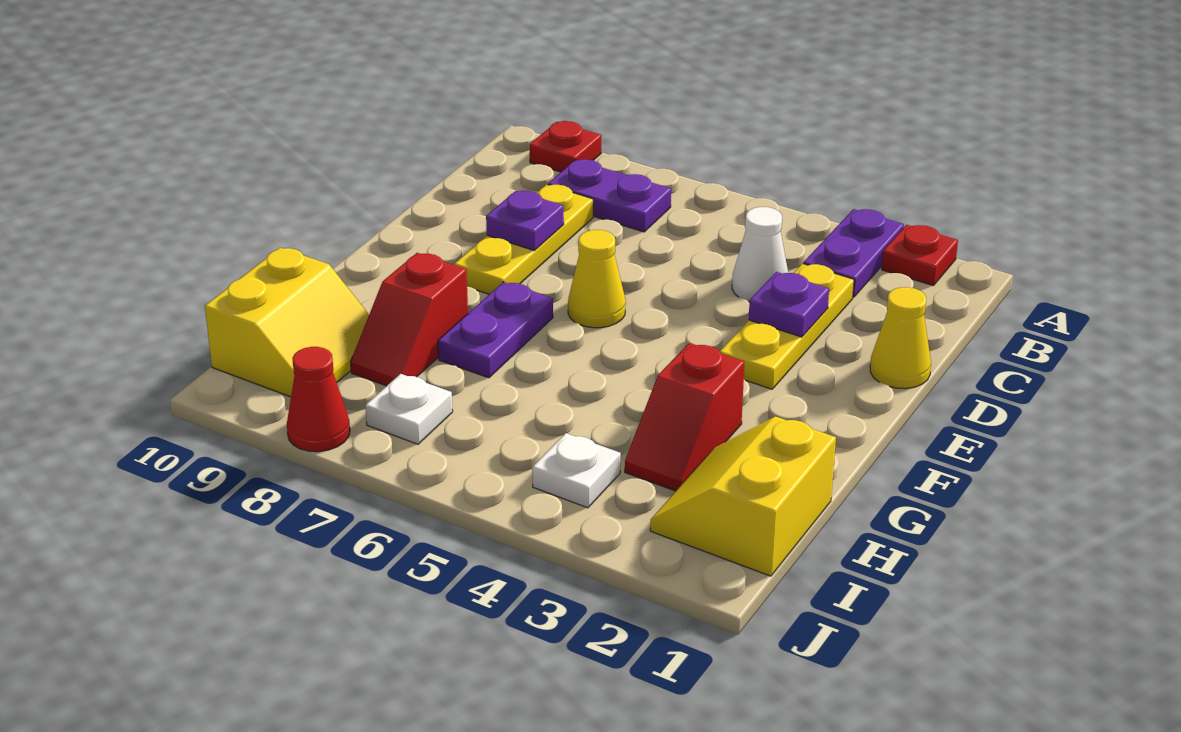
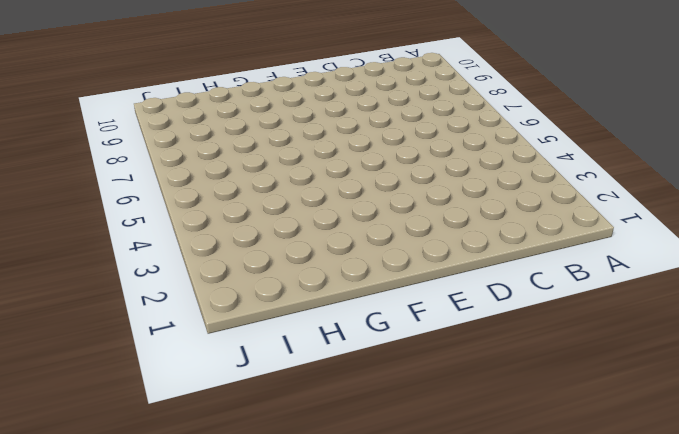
none -> red 1x1 plate [882,225,958,286]
none -> purple 1x2 plate [803,209,904,297]
none -> red 1x1 plate [530,121,602,172]

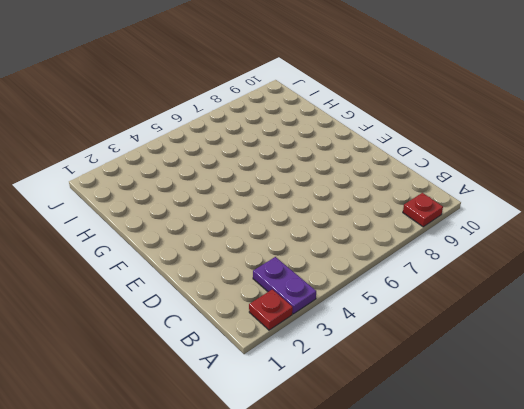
none -> purple 1x2 plate [548,159,671,232]
none -> yellow 1x3 plate [720,264,854,389]
none -> white 1x1 cone [732,207,788,302]

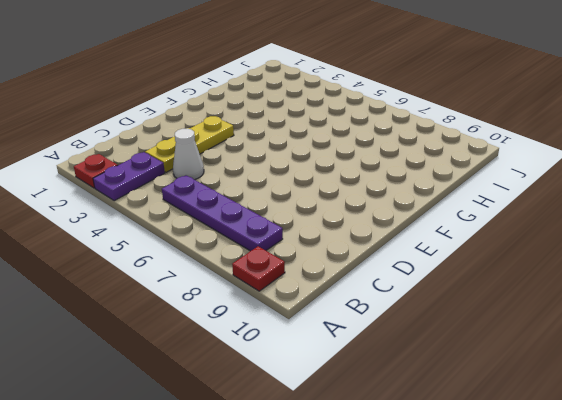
purple 1x4 plate [162,175,283,251] -> purple 1x2 plate [548,159,671,232]
none -> yellow 1x3 plate [454,185,593,294]
none -> yellow 1x1 cone [870,287,931,389]
none -> yellow 1x1 cone [568,230,626,328]

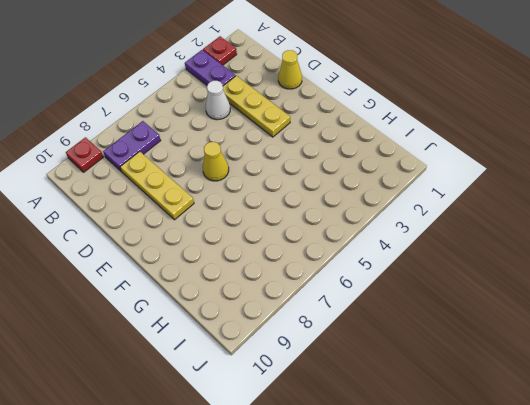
none -> purple 1x2 plate [438,282,553,378]
none -> red 1x2 slope [625,343,744,491]
none -> red 1x2 slope [351,253,468,386]

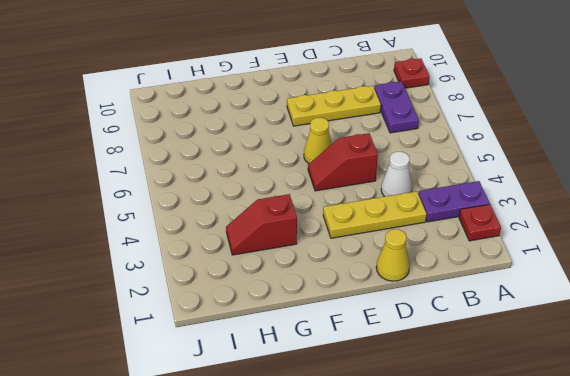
red 1x2 slope [308,133,378,191] -> red 1x2 slope moved to [351,253,468,386]
none -> purple 1x2 plate [438,282,553,378]
none -> yellow 2x2 slope [650,417,836,576]
none -> yellow 2x2 slope [205,248,369,397]

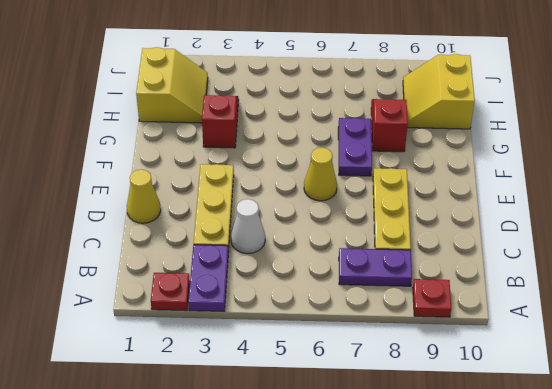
none -> white 1x1 plate [532,433,621,508]
none -> white 1x1 plate [365,374,453,444]
none -> red 1x1 cone [287,347,350,452]

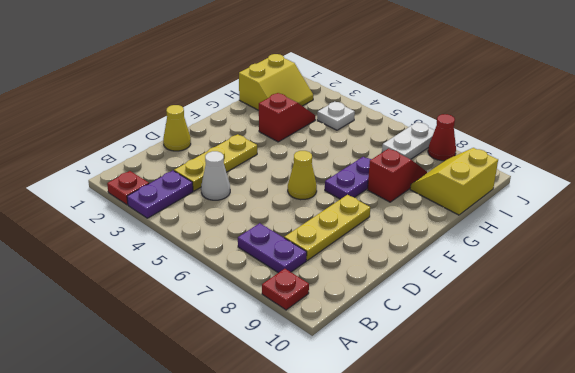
white 1x2 plate [382,122,435,159] -> white 1x1 plate [365,374,453,444]
none -> purple 1x1 plate [749,272,829,337]
none -> purple 1x1 plate [486,191,564,250]

